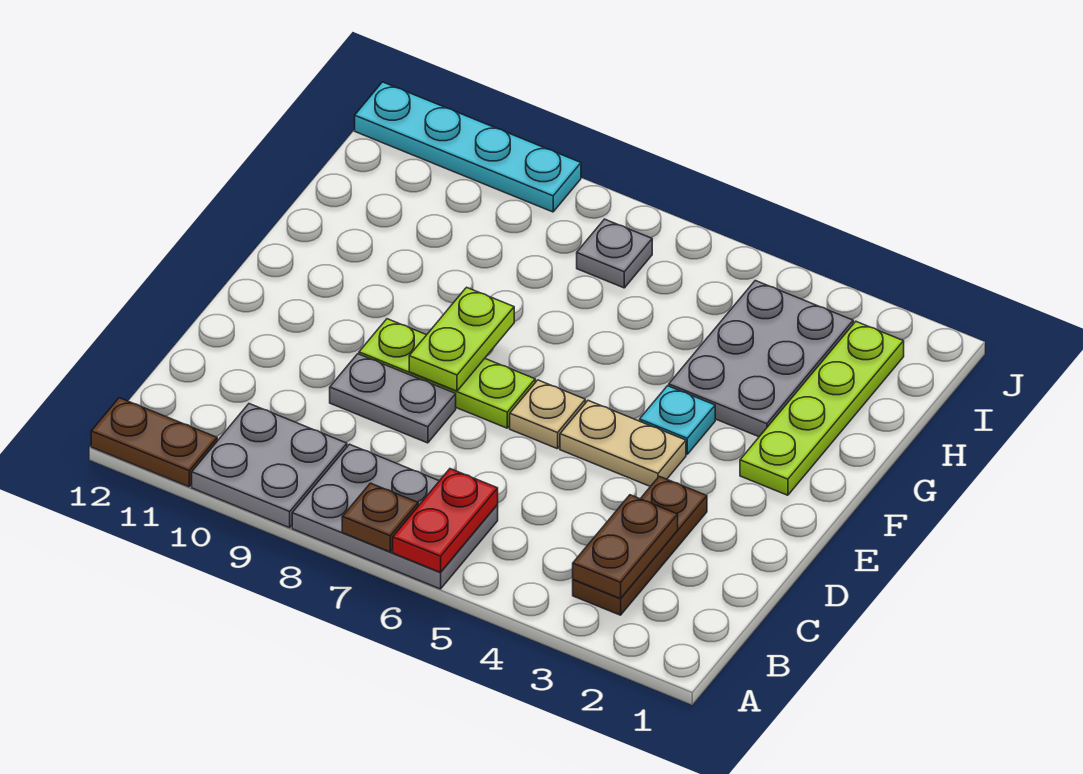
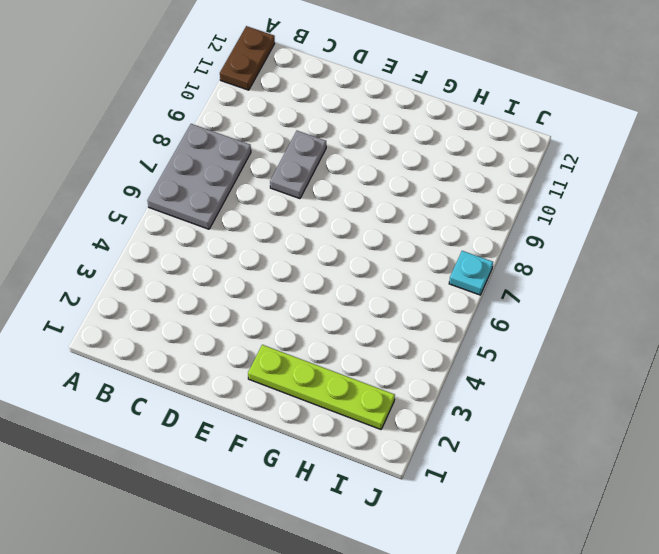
cyan 1x1 plate [449,251,493,295] -> cyan 1x1 plate moved to [640,386,715,454]
none -> grey 2x2 plate [192,404,347,528]
none -> brown 1x3 plate [573,476,707,615]
none -> tan 1x2 plate [560,401,686,486]

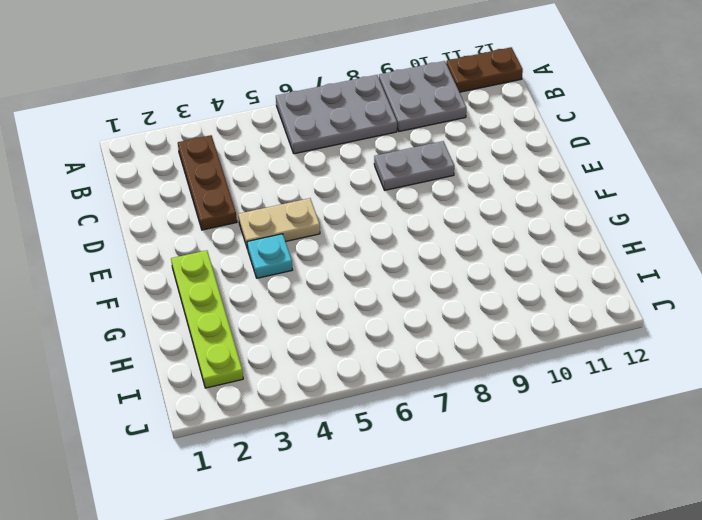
none -> tan 1x1 plate [510,380,585,449]
none -> lime 1x3 plate [359,319,535,428]
none -> grey 2x3 plate [669,281,853,437]

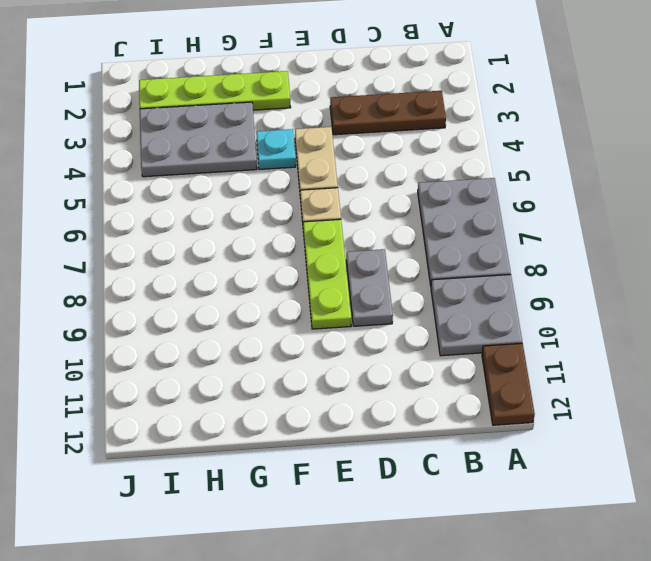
none -> grey 1x1 plate [577,219,652,288]
none -> cyan 1x4 plate [355,82,581,212]
none -> red 1x2 plate [393,469,498,572]

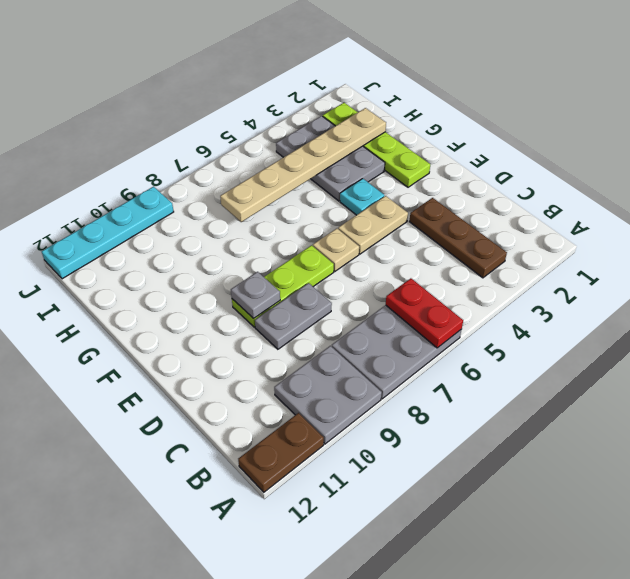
grey 1x1 plate [231,272,280,319] -> grey 1x1 plate moved to [577,219,652,288]
tan 1x6 plate [220,108,386,222] -> none
none -> brown 1x1 plate [342,483,418,552]
none -> brown 1x2 plate [573,495,678,599]
none -> lime 1x2 plate [409,287,514,391]

